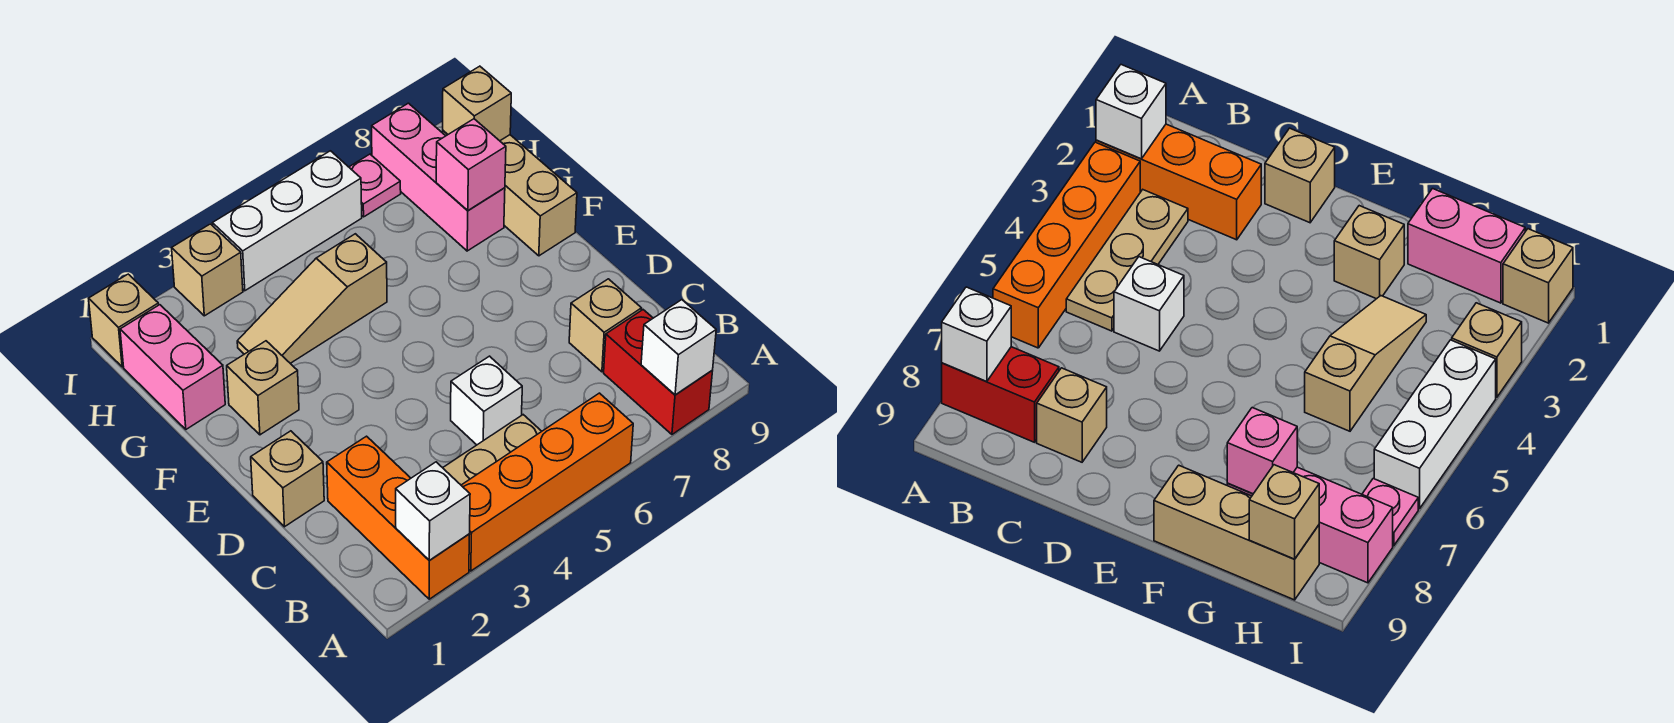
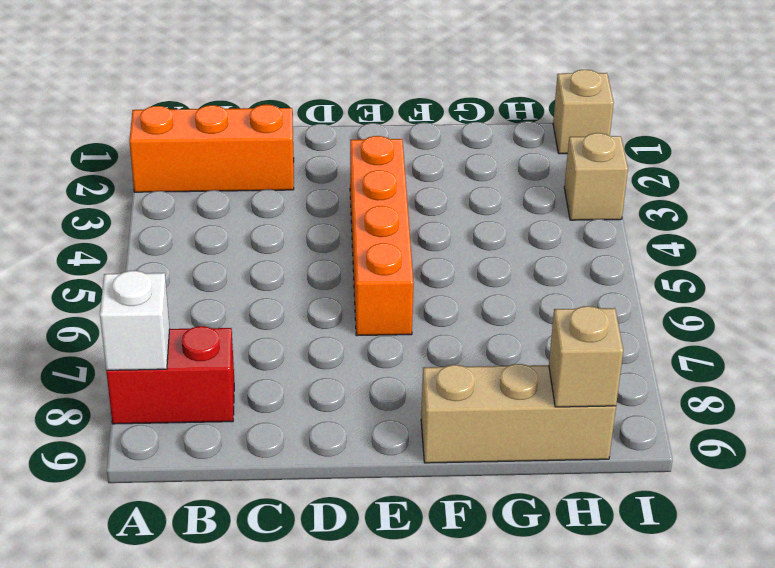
orange 1x4 brick [350,136,414,336] -> orange 1x4 brick moved to [461,393,633,571]
none -> tan 1x3 plate [443,415,542,485]
none -> white 1x1 brick [451,356,522,445]
none -> tan 1x1 brick [569,279,642,372]

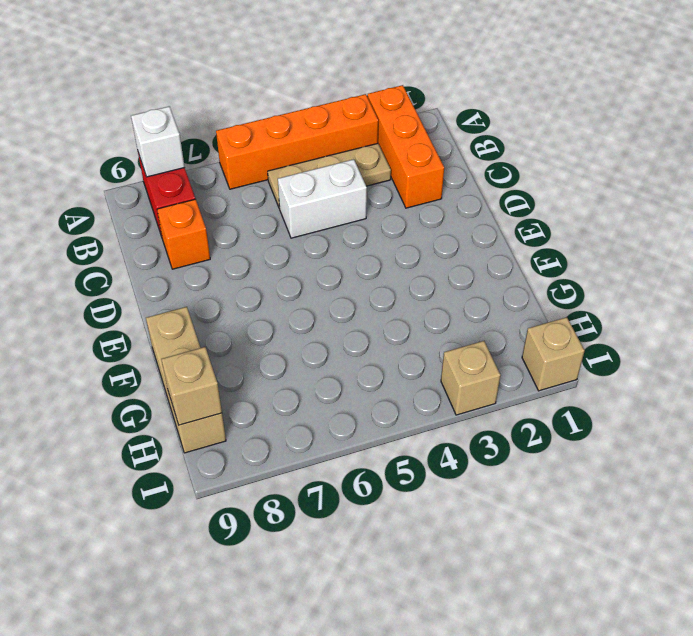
white 1x2 brick [278,159,367,238] -> white 1x1 brick [451,356,522,445]
orange 1x1 brick [157,199,210,269] -> tan 1x1 brick [569,279,642,372]
none -> tan 1x1 brick [251,431,324,527]
none -> tan 1x1 brick [227,341,299,435]
none -> pink 1x2 brick [120,305,225,429]

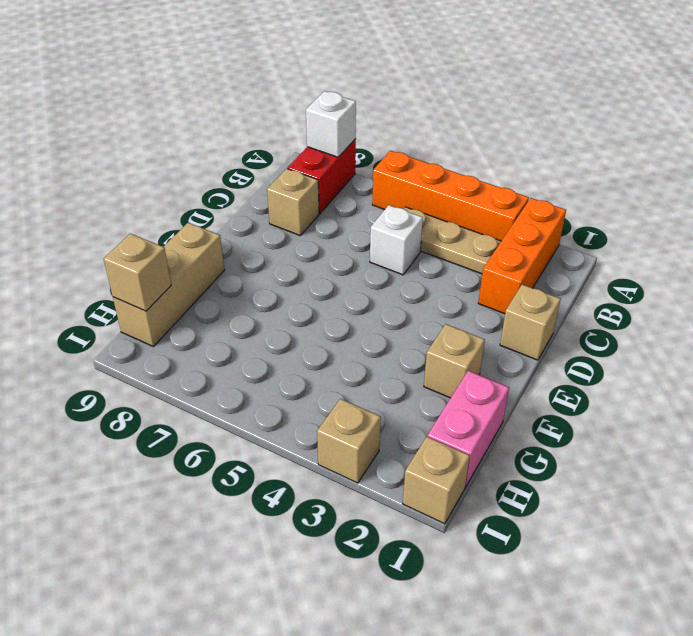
none -> tan 1x3 slope [237,234,387,363]
none -> pink 1x3 brick [372,103,505,251]
none -> white 1x3 brick [212,151,362,291]

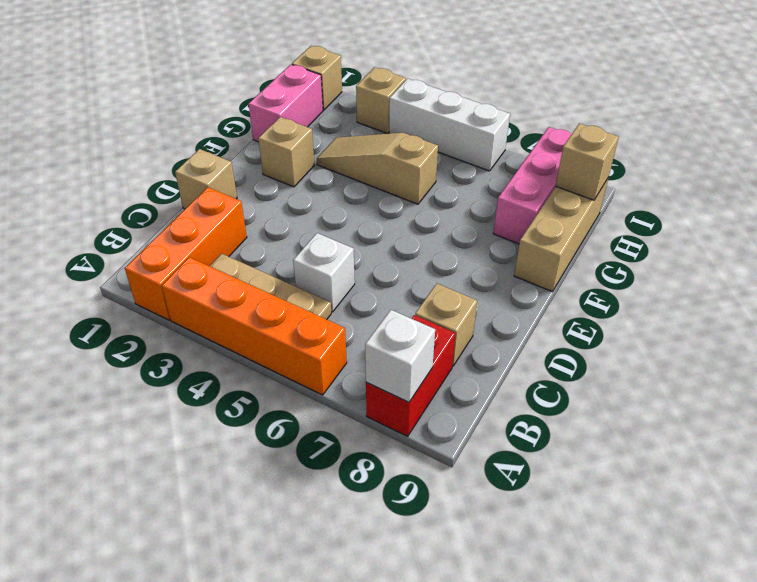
none -> pink 1x1 plate [349,154,401,217]
none -> white 1x1 brick [396,462,470,561]
none -> pink 1x1 brick [436,119,506,211]

